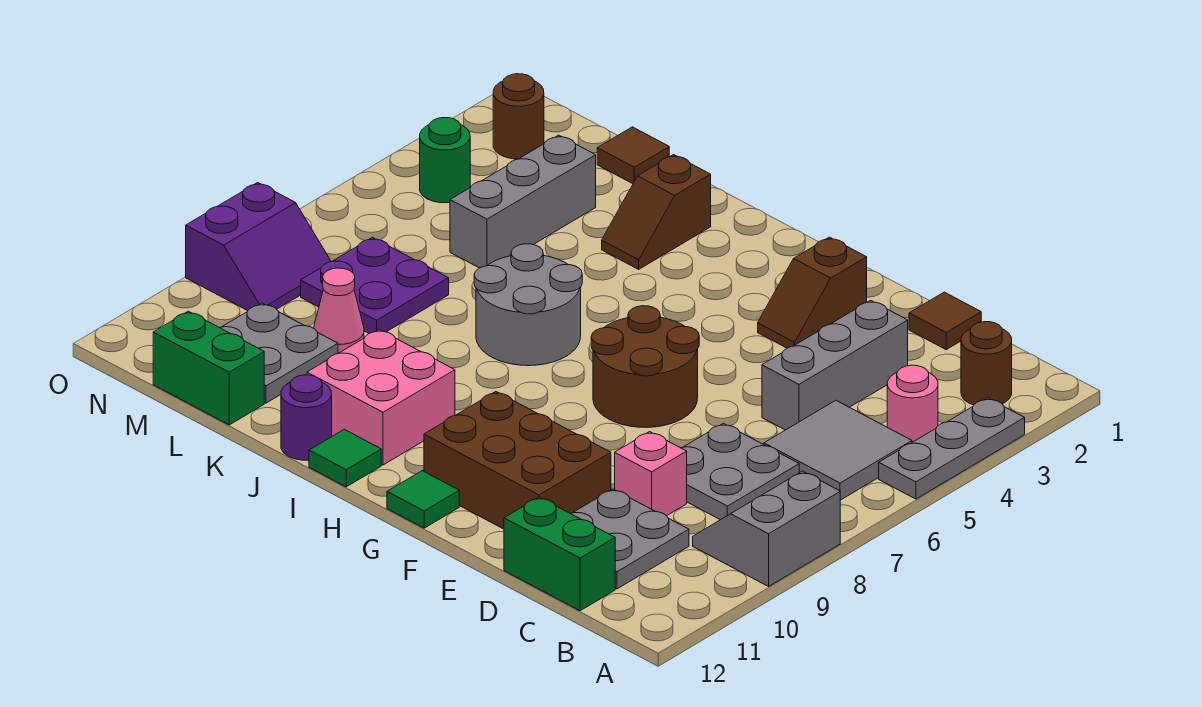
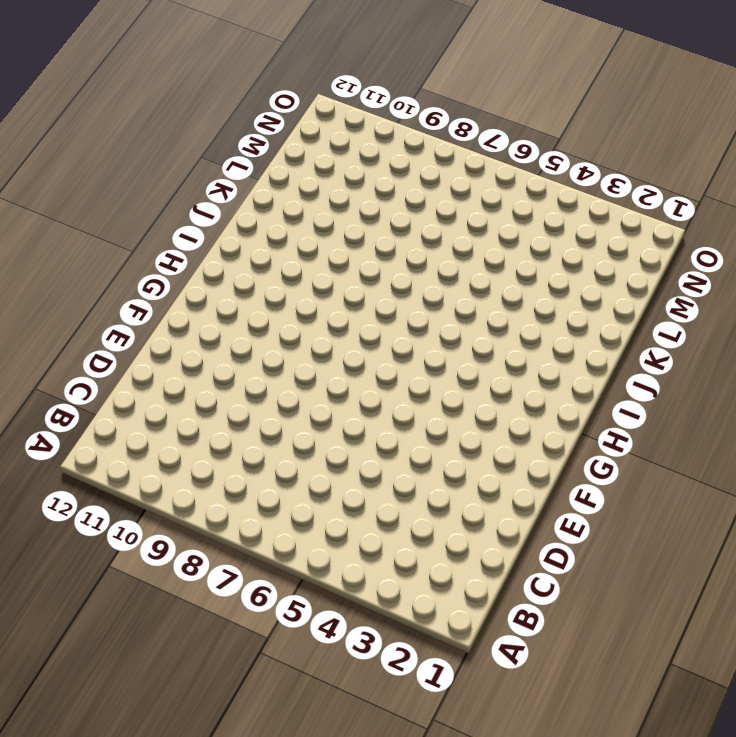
none -> grey 1x3 plate [879,398,1025,499]
none -> grey 2x2 slope [693,471,840,586]
none -> brown 1x1 round brick [961,322,1012,405]

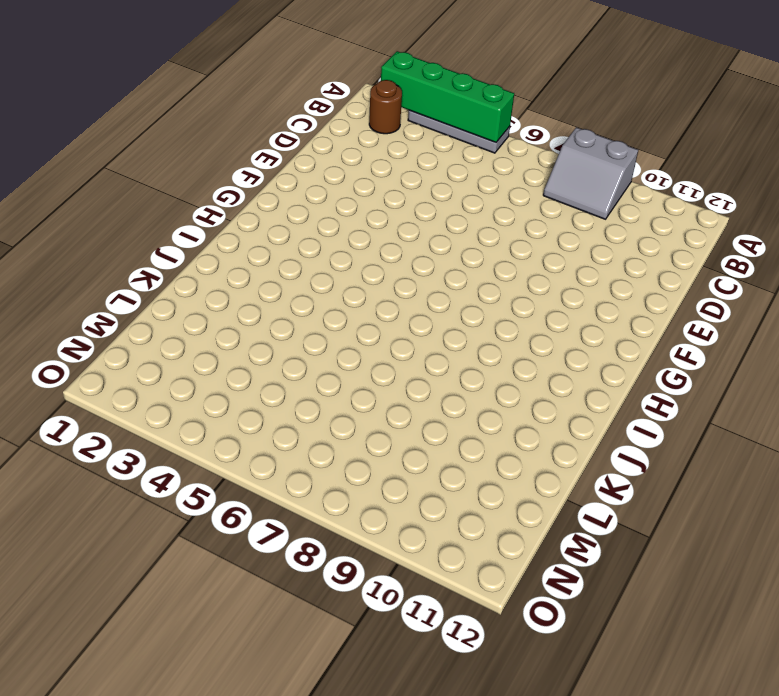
green 1x4 brick [381,51,514,142] -> none
none -> pink 1x1 round brick [887,365,938,442]
none -> grey 2x2 tile [764,400,912,500]
none -> grey 2x2 plate [682,423,799,520]

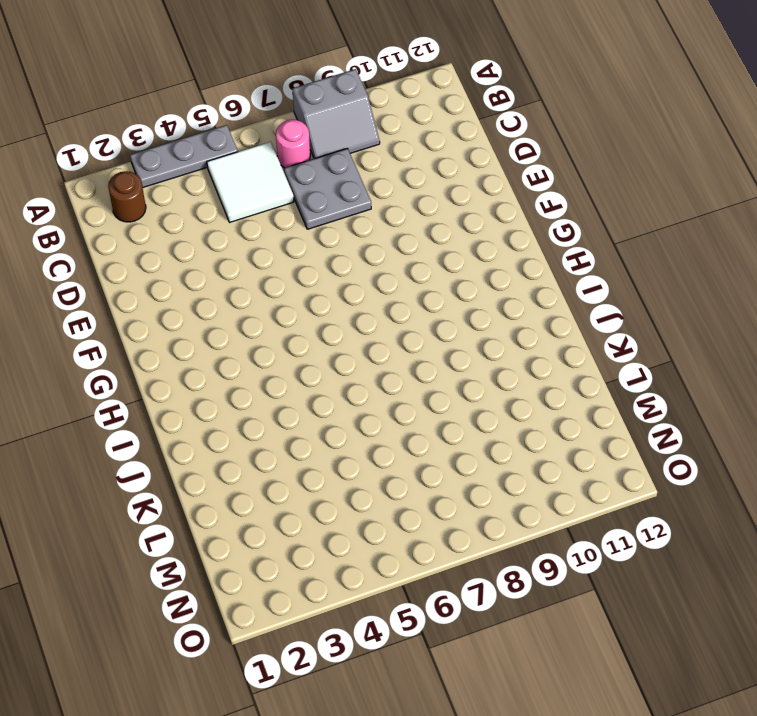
white 2x2 tile [207,142,294,222] -> grey 2x2 tile [764,400,912,500]
pink 1x1 round brick [276,120,310,168] -> pink 1x1 round brick moved to [887,365,938,442]
none -> grey 2x2 plate [570,489,689,589]
none -> green 1x2 brick [504,497,615,611]
none -> brown 1x1 tile [909,292,981,349]

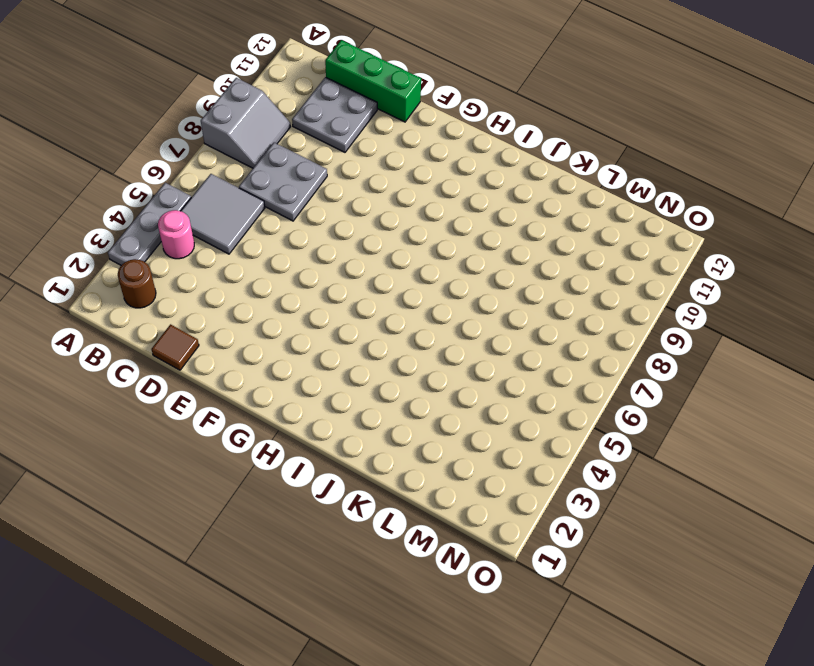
green 1x3 brick [325,40,421,122] -> green 1x2 brick [504,497,615,611]
none -> grey 1x3 brick [762,300,908,430]
none -> pink 1x1 brick [615,432,687,516]
none -> brown 2x3 brick [424,392,611,529]

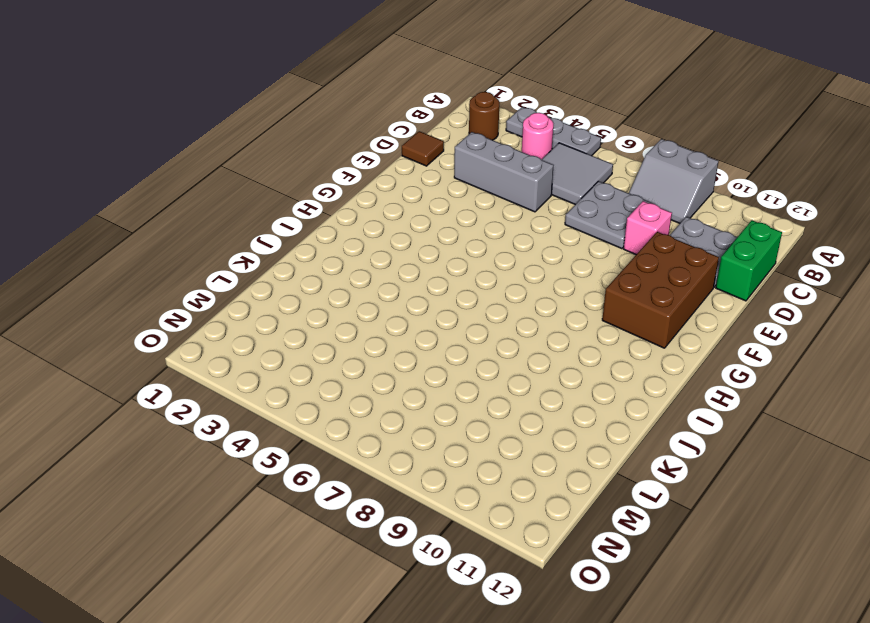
none -> brown 1x2 slope [758,237,867,348]
none -> brown 2x2 round brick [591,306,699,428]
none -> green 1x1 tile [387,471,459,528]

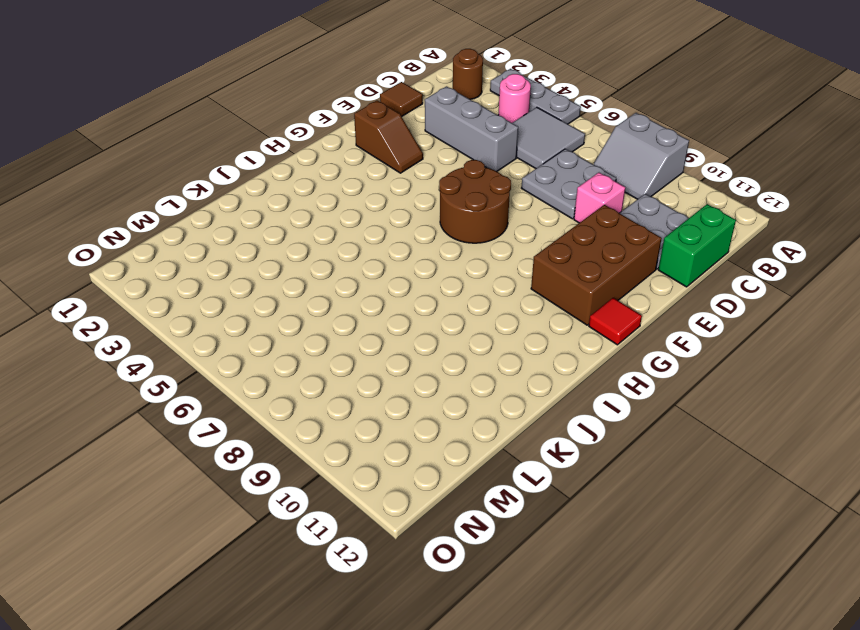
red 1x1 tile [589,298,642,345] -> green 1x1 tile [387,471,459,528]
none -> grey 2x2 round brick [474,244,582,366]
none -> pink 2x2 brick [307,330,455,465]
none -> green 1x1 tile [309,429,381,487]

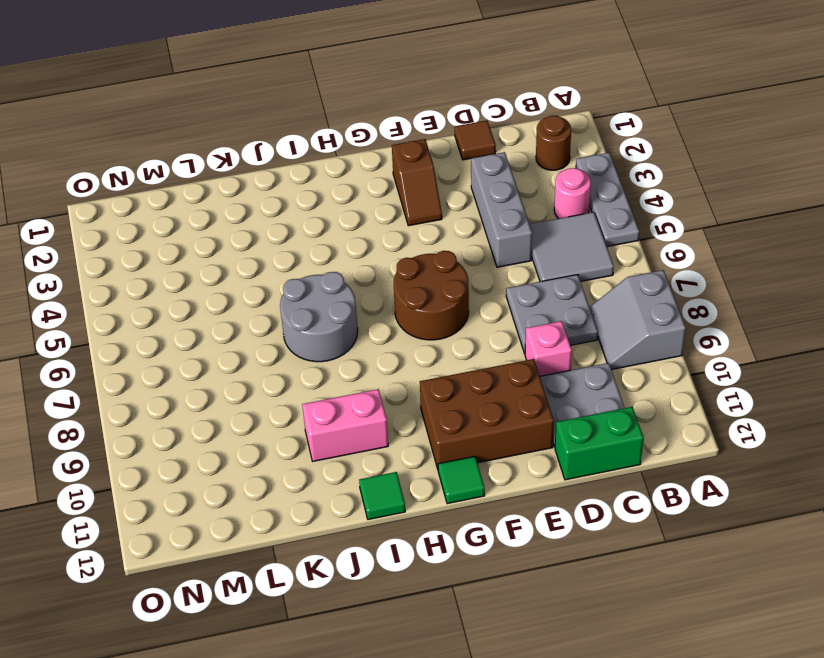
pink 1x2 brick [302,389,388,461] -> pink 2x2 brick [307,330,455,465]
none -> brown 1x2 slope [602,155,711,269]
none -> purple 1x1 round brick [281,375,332,460]
none -> brown 1x1 tile [597,127,669,184]

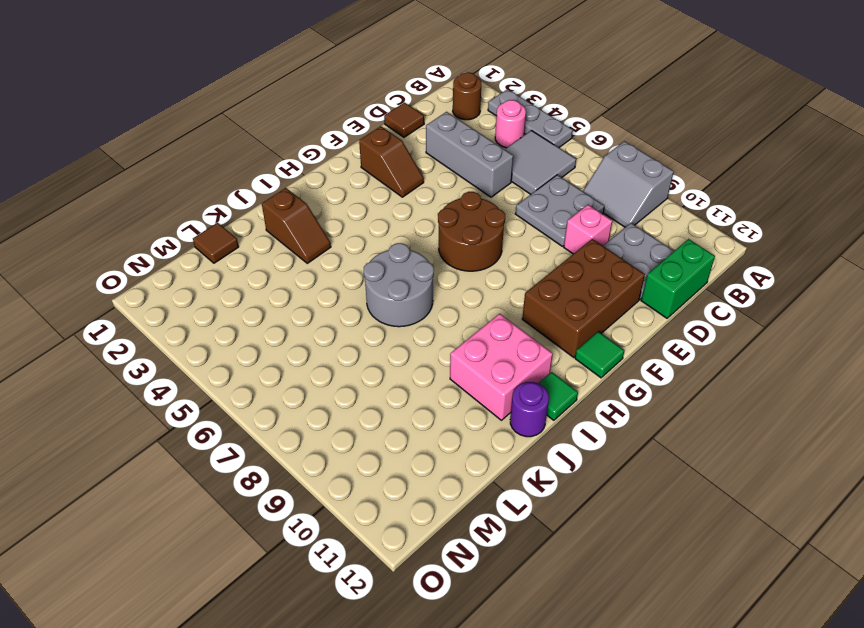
none -> grey 1x3 brick [450,135,596,268]
none -> purple 2x2 plate [301,238,449,334]
none -> pink 1x1 cone [314,268,364,353]

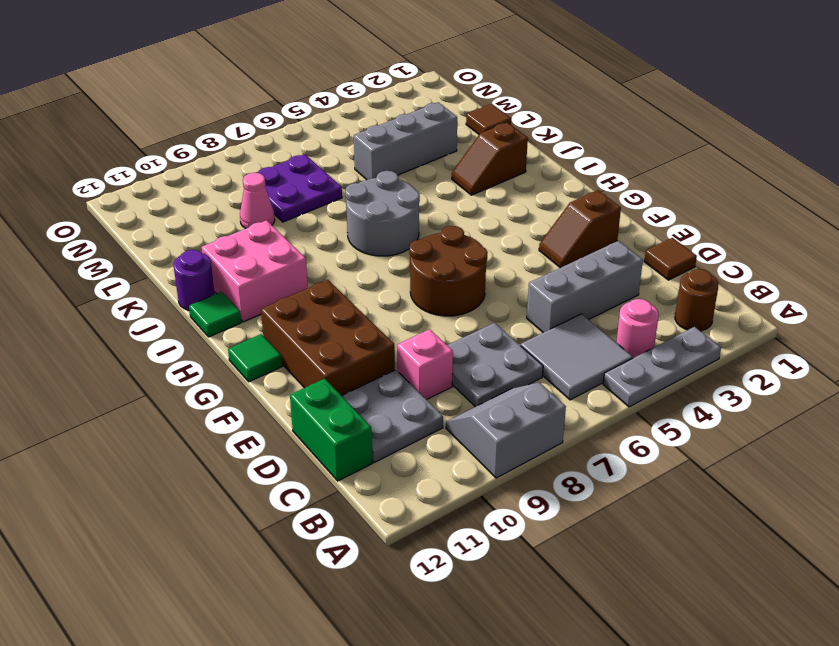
none -> grey 2x2 plate [220,303,338,403]
none -> green 1x2 brick [153,311,264,425]
none -> brown 1x1 round brick [493,74,544,159]

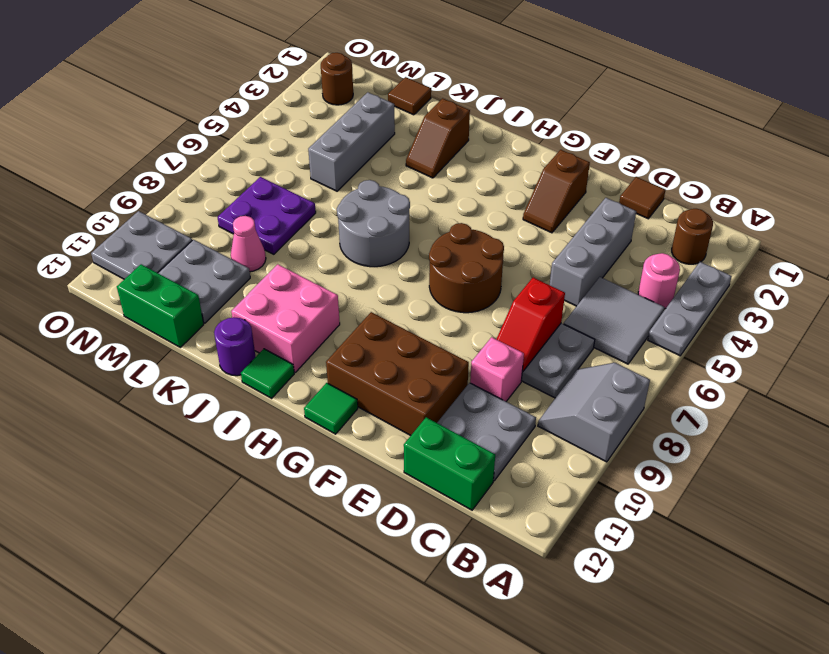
red 1x2 slope [496,278,565,372] -> none
grey 2x2 plate [91,211,192,279] -> none
none -> green 1x1 round brick [420,118,470,203]
none -> purple 2x2 slope [186,183,331,311]

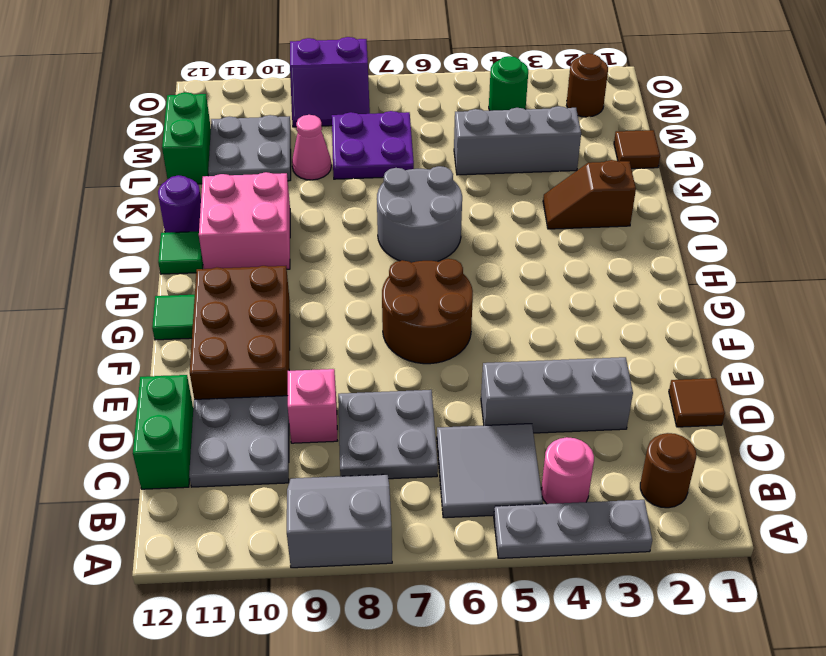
none -> brown 1x2 slope [758,237,867,348]

